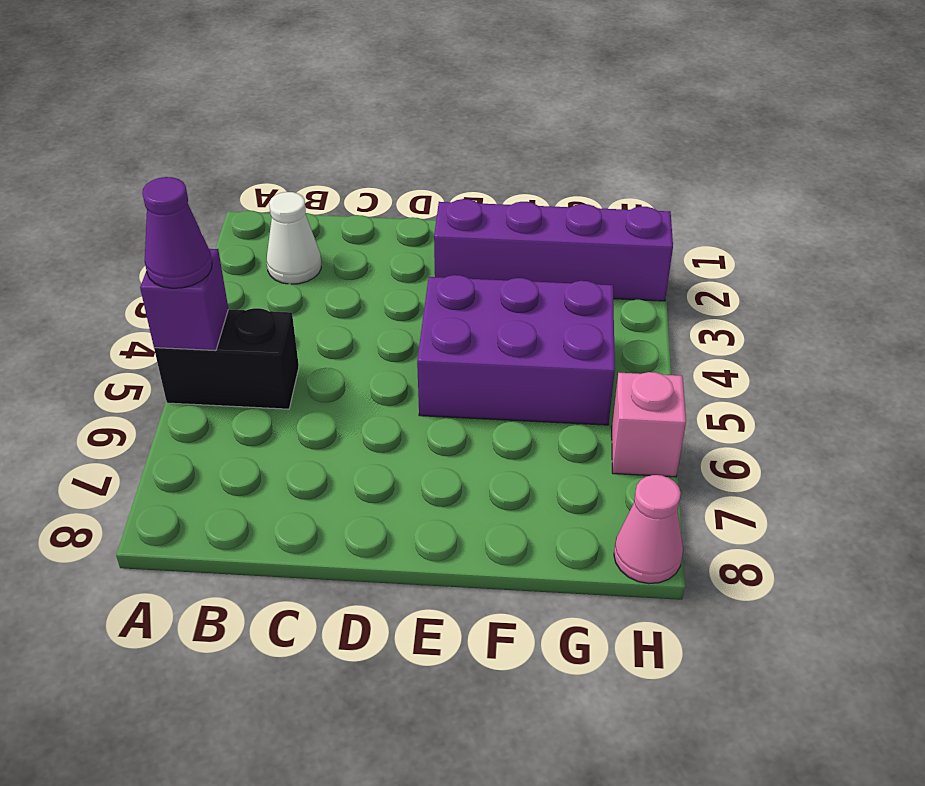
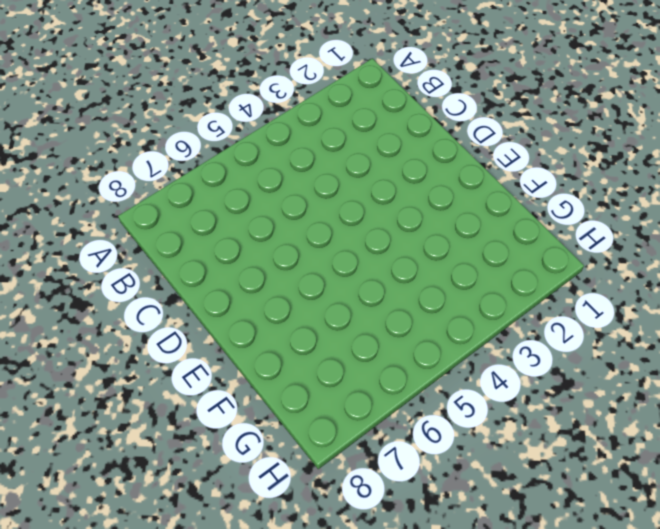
none -> black 1x2 brick [154,308,299,409]
none -> white 1x1 cone [267,192,321,284]

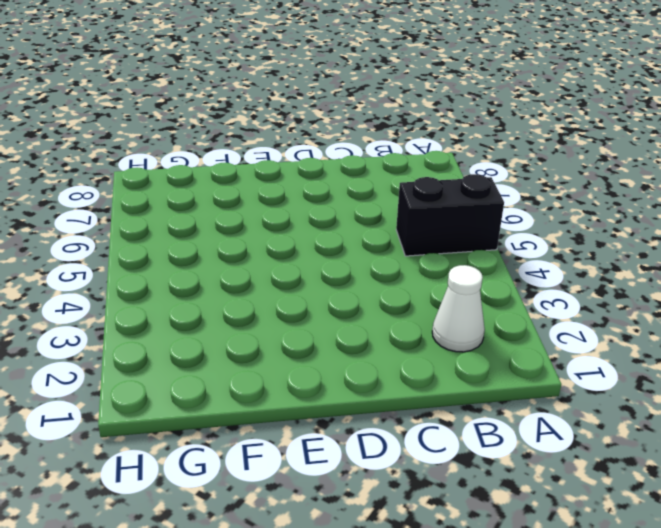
none -> purple 1x4 brick [434,199,673,301]
none -> purple 2x3 brick [417,275,615,425]

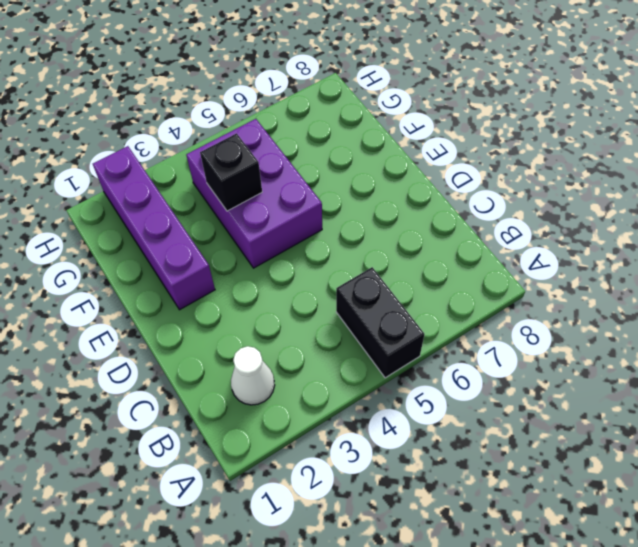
black 1x1 brick [200,133,262,211] -> none
none -> pink 1x1 brick [612,372,686,477]
none -> pink 1x1 cone [614,475,683,584]

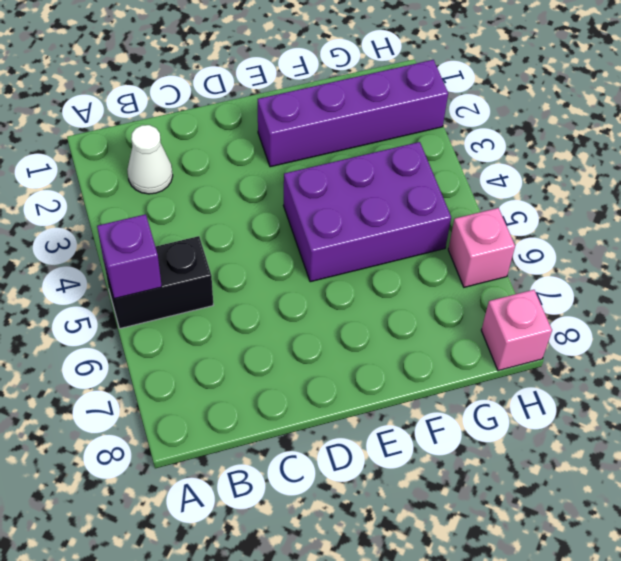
pink 1x1 brick [481,290,552,371] -> pink 1x1 cone [614,475,683,584]
none -> purple 1x1 cone [142,177,212,288]

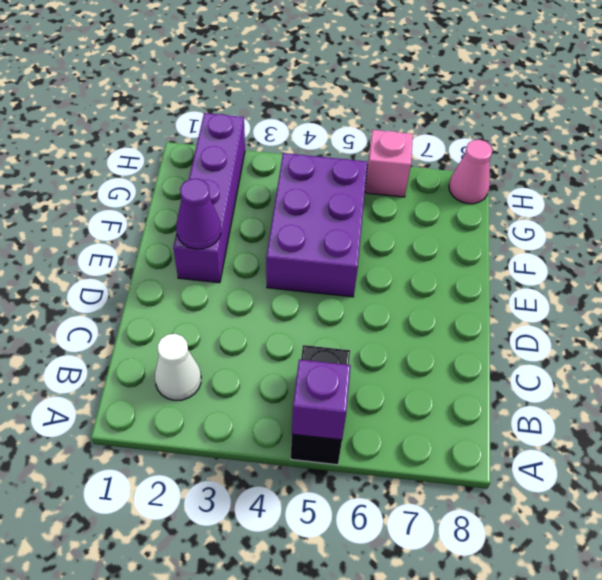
purple 1x1 cone [176,179,221,249] -> purple 1x1 cone moved to [142,177,212,288]

